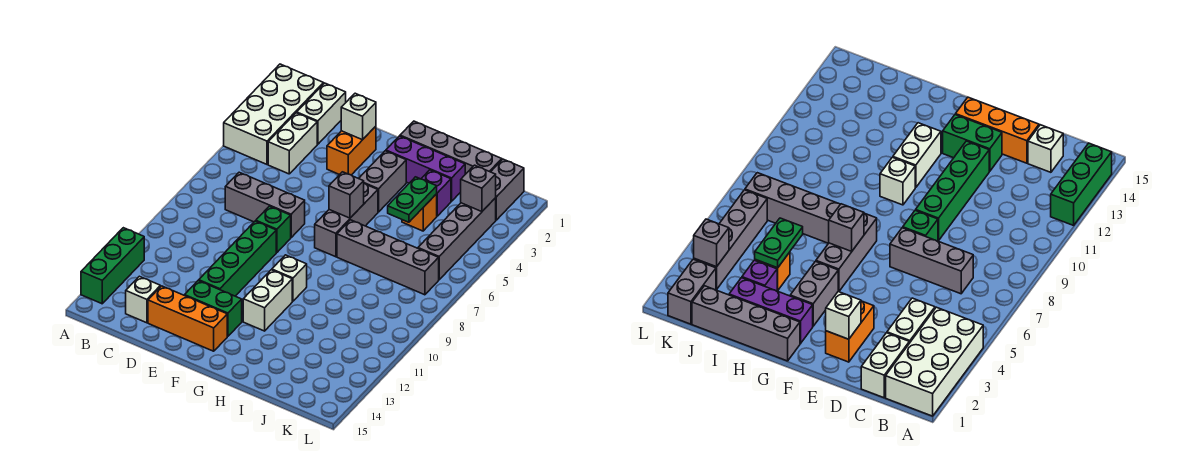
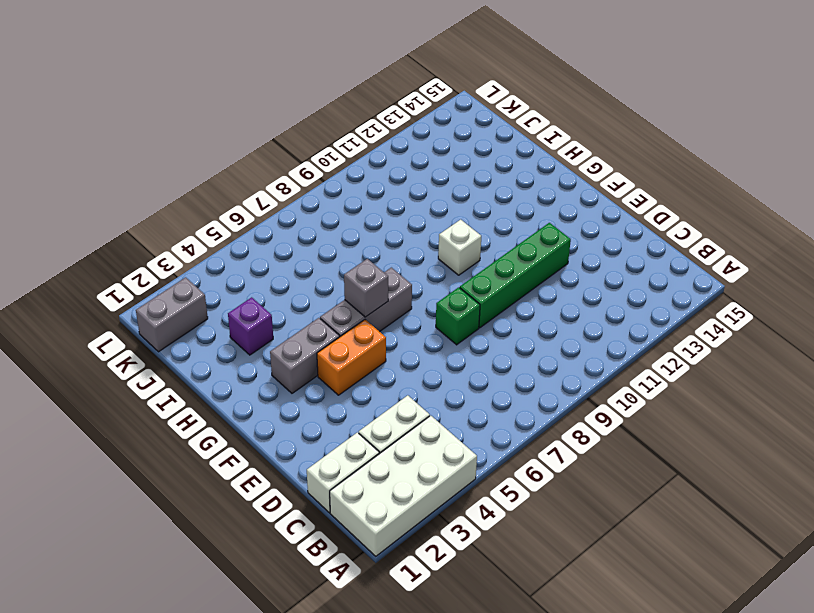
orange 1x2 brick [317,320,386,395] -> orange 1x2 brick moved to [327,126,376,175]
none -> green 1x3 brick [81,228,144,304]
none -> grey 1x3 brick [225,172,305,237]
none -> white 1x1 brick [126,276,160,323]

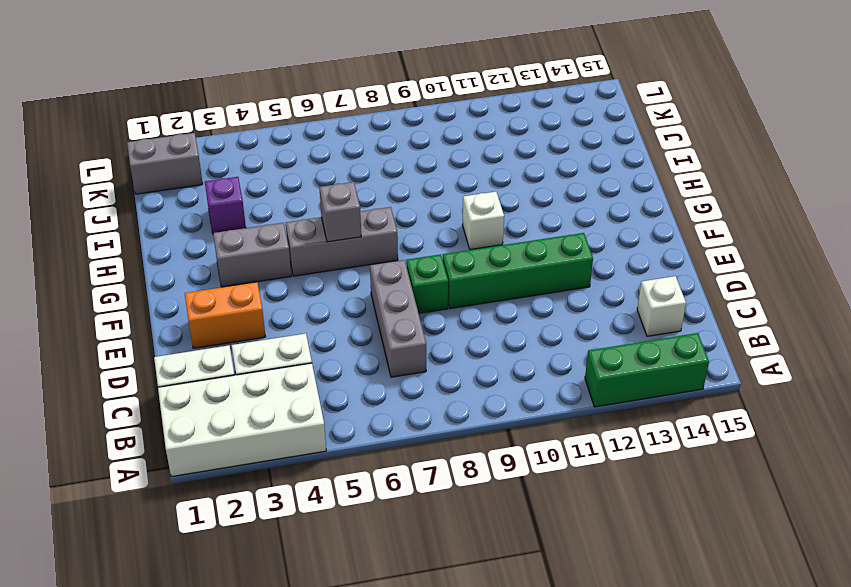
none -> orange 1x3 brick [148,286,227,351]
none -> green 1x2 brick [185,280,242,336]
none -> grey 1x4 brick [400,121,502,174]

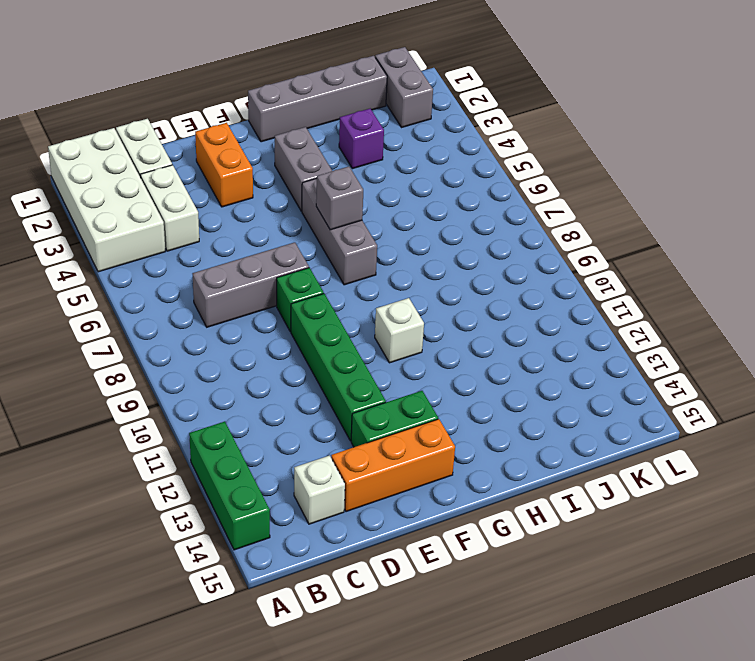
none -> purple 1x3 brick [386,136,465,201]
none -> white 1x2 brick [243,270,292,331]
none -> grey 1x4 brick [337,220,439,295]

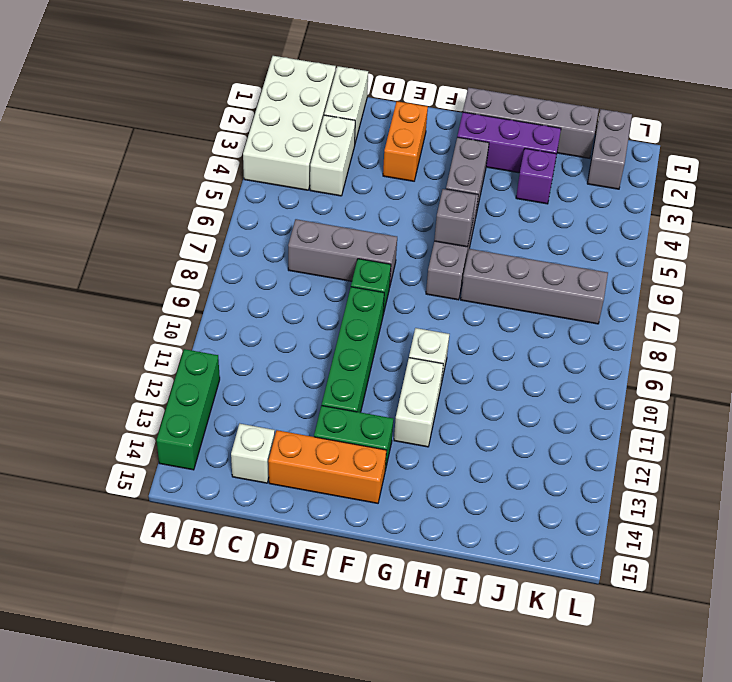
none -> orange 1x1 brick [402,194,437,231]
none -> grey 1x4 brick [418,198,496,280]
none -> white 1x1 brick [341,93,376,140]

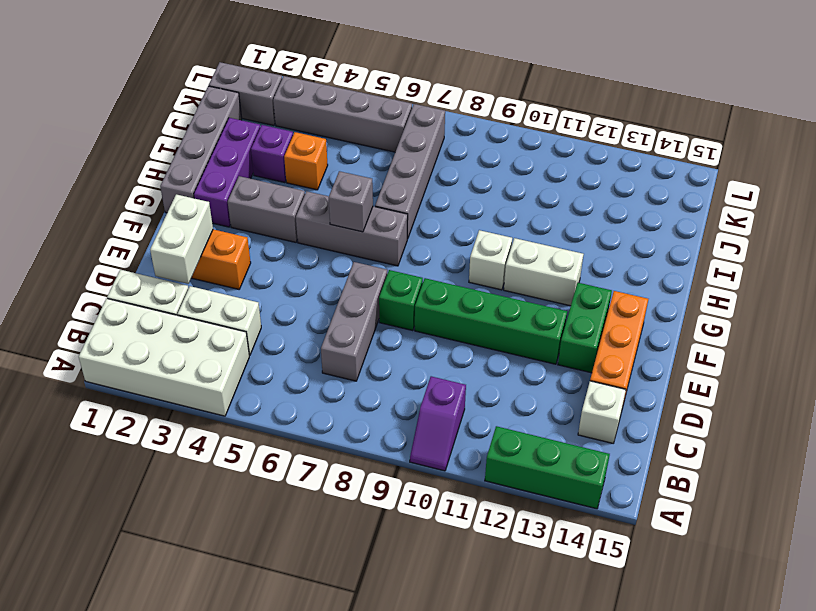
purple 1x2 slope [410,376,466,471] -> none
white 1x2 brick [150,194,213,284] -> white 1x1 brick [341,93,376,140]
none -> green 1x2 plate [388,177,437,222]
none -> grey 1x1 brick [461,165,496,212]

